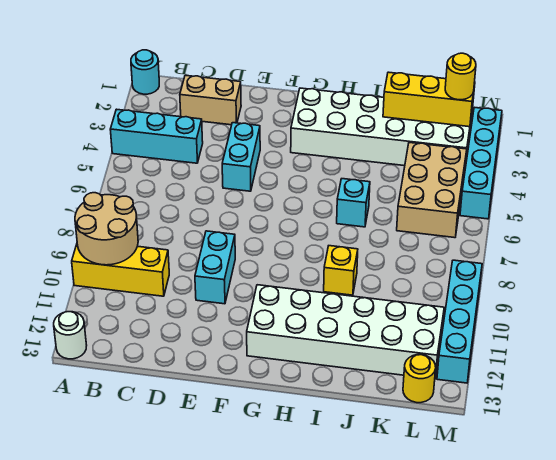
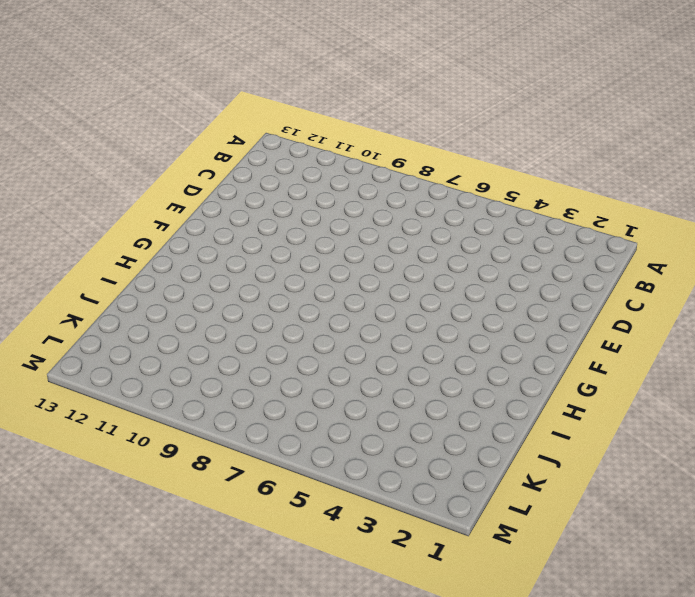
none -> cyan 1x1 round brick [131,50,159,94]
none -> cyan 1x3 brick [110,109,203,163]
none -> yellow 1x3 brick [72,245,169,296]

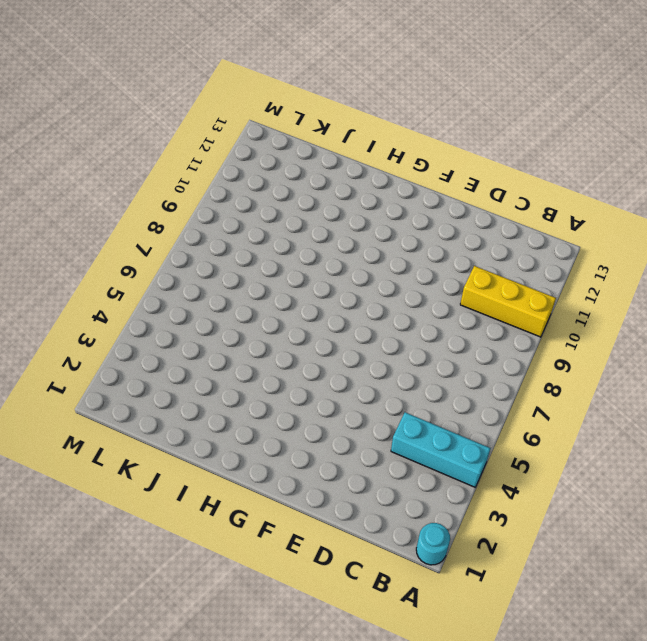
none -> white 1x1 round brick [54,312,87,359]
none -> tan 1x2 brick [180,75,241,125]
none -> cyan 1x2 brick [222,123,260,191]

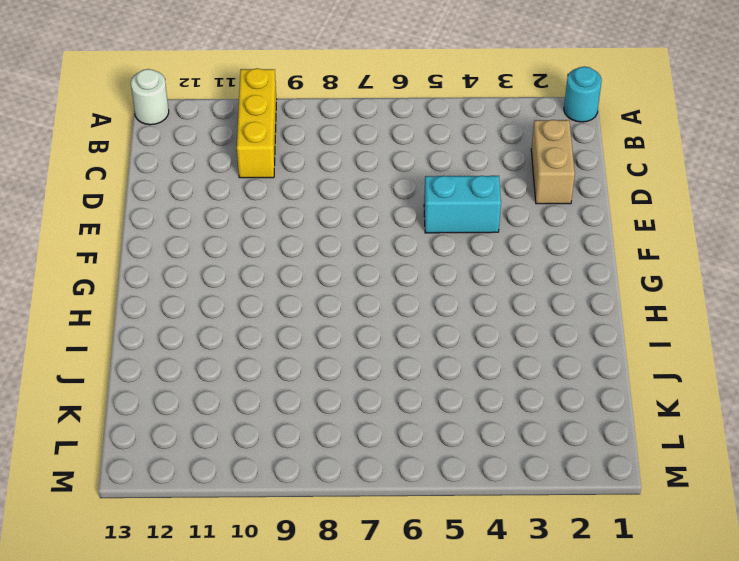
none -> cyan 1x3 brick [110,109,203,163]
none -> cyan 1x2 brick [195,231,235,304]
none -> white 2x6 brick [291,88,472,167]

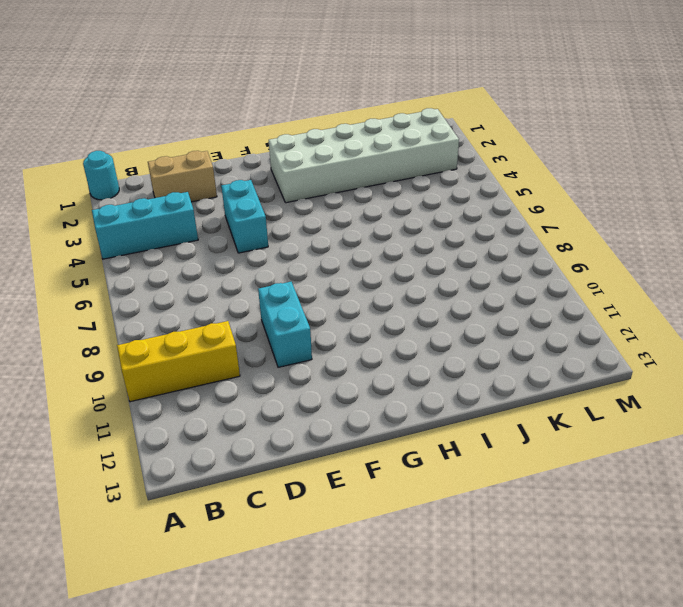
none -> white 1x1 round brick [54,312,87,359]
none -> white 2x6 brick [247,285,444,379]
none -> cyan 1x1 brick [337,179,370,227]

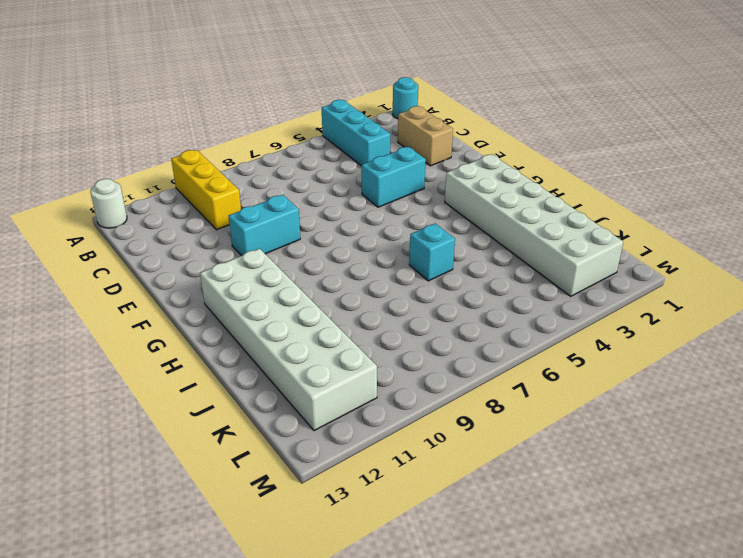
none -> yellow 1x1 brick [324,246,358,295]
none -> tan 2x3 brick [397,143,467,238]
none -> yellow 1x1 round brick [403,355,436,403]

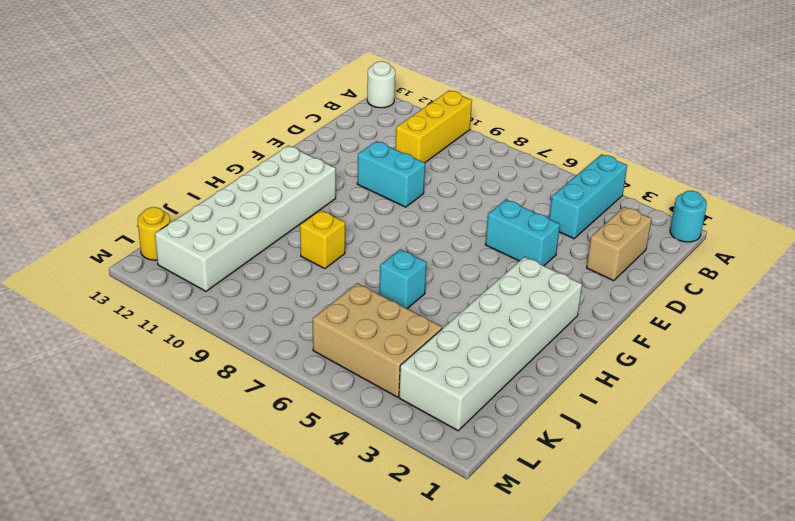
none -> cyan 1x4 brick [460,107,502,219]
none -> cyan 1x4 brick [437,260,482,383]
none -> tan 2x2 round brick [75,193,138,265]

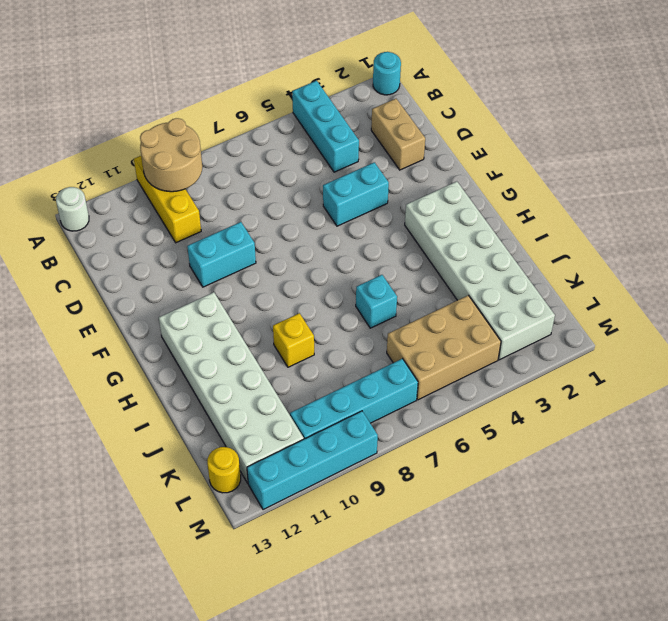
cyan 1x4 brick [290,359,418,439] -> cyan 1x4 brick moved to [460,107,502,219]
none -> yellow 1x3 brick [383,72,475,127]
none -> yellow 1x1 round brick [445,53,476,100]

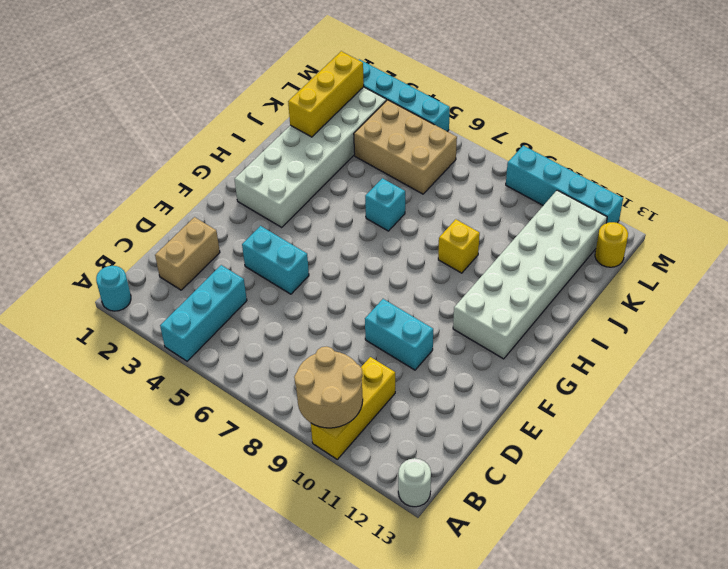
none -> yellow 1x1 round brick [445,53,476,100]

